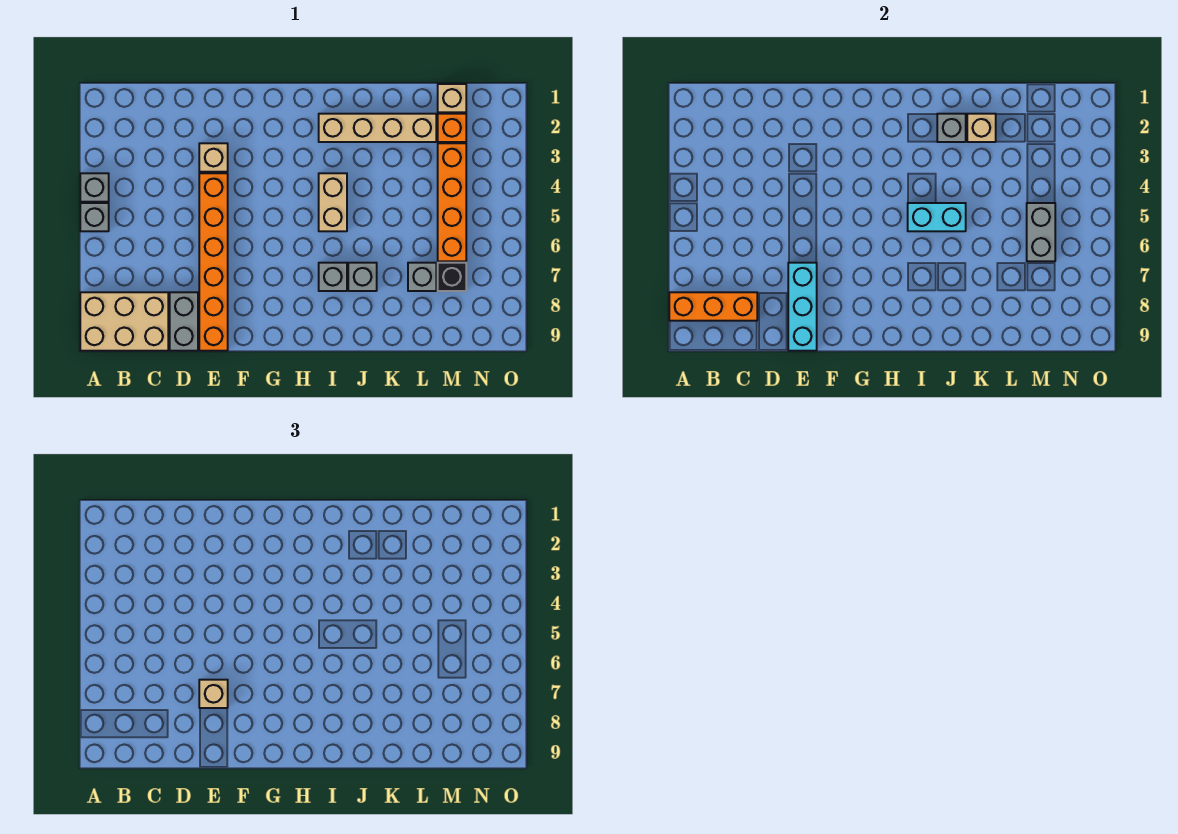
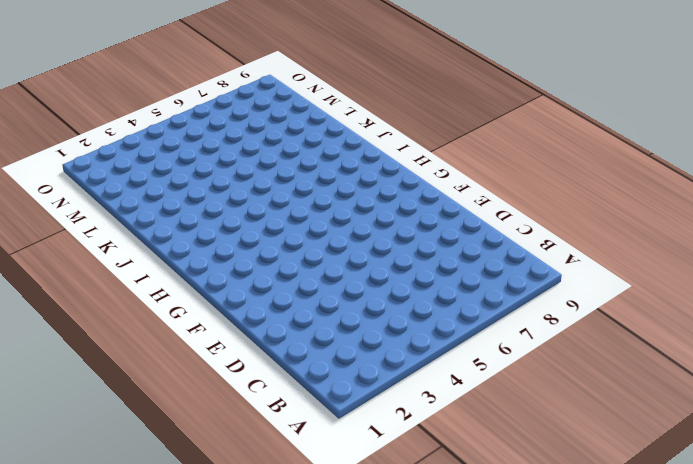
none -> grey 1x1 brick [80,173,109,202]
none -> grey 1x1 brick [80,203,109,231]
none -> tan 2x3 brick [80,292,168,351]

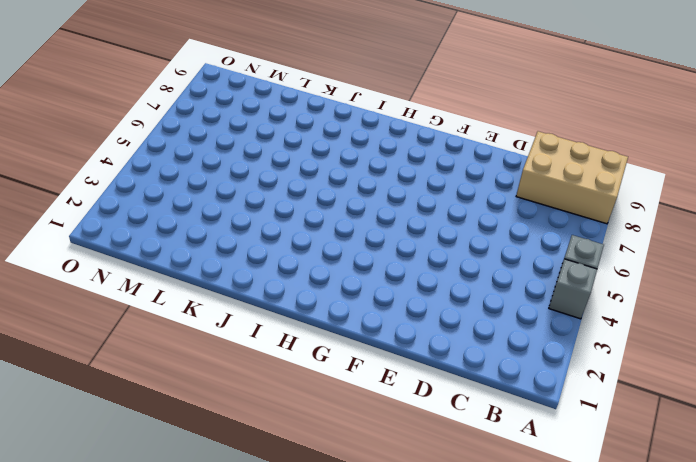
none -> grey 1x2 brick [170,292,198,351]
none -> tan 1x1 brick [199,143,228,172]
none -> orange 1x6 brick [199,173,228,351]

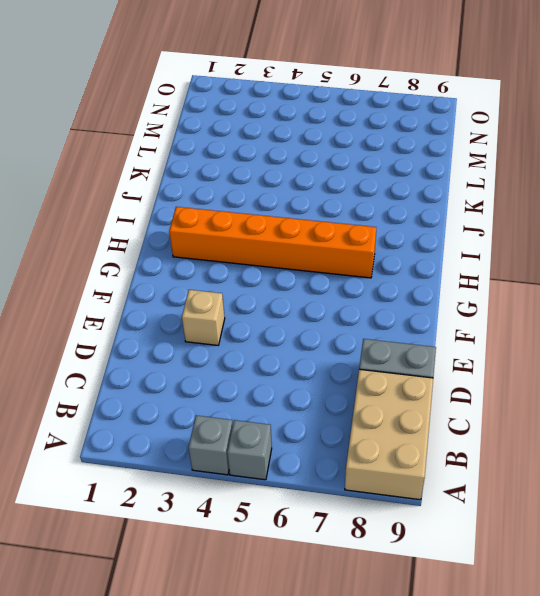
orange 1x6 brick [169,207,376,278] -> orange 1x6 brick moved to [199,173,228,351]
none -> tan 1x4 brick [319,114,436,142]
none -> tan 1x2 brick [319,173,347,231]
none -> grey 1x1 brick [319,263,347,291]

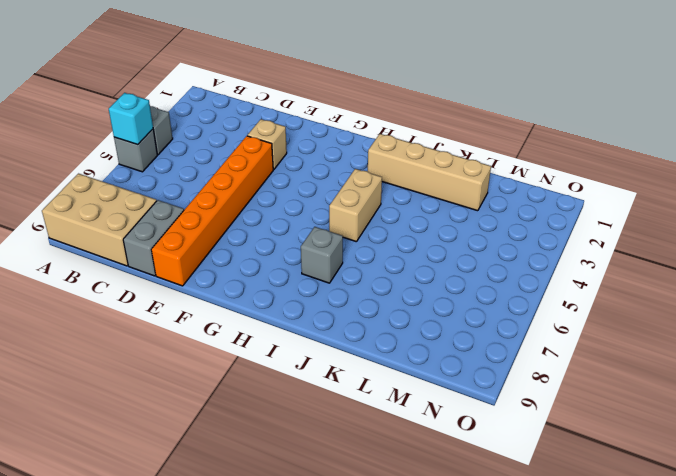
cyan 1x1 brick [109,93,153,145] -> none
none -> grey 1x1 brick [348,263,377,291]
none -> grey 1x1 brick [408,263,436,291]
none -> tan 1x1 brick [438,84,466,112]

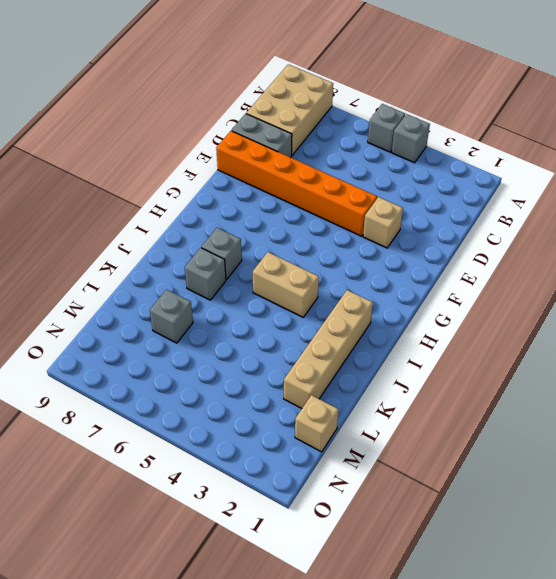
none -> orange 1x1 brick [438,114,466,142]
none -> orange 1x4 brick [438,143,466,261]
none -> black 1x1 brick [438,263,466,291]

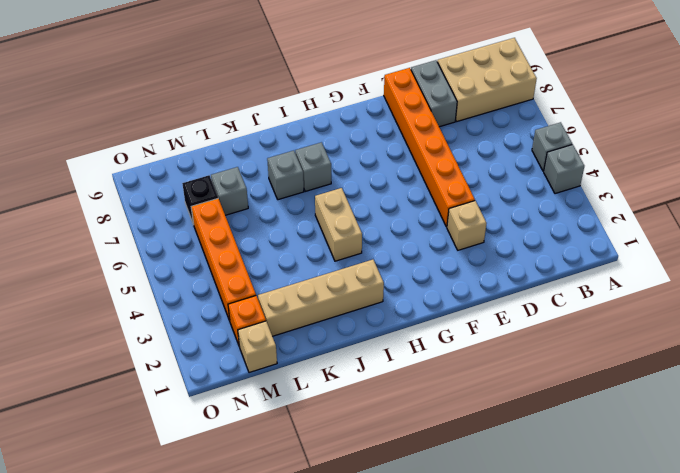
none -> orange 1x3 brick [669,292,757,321]
none -> cyan 1x3 brick [788,263,817,351]
none -> cyan 1x2 brick [908,203,966,231]

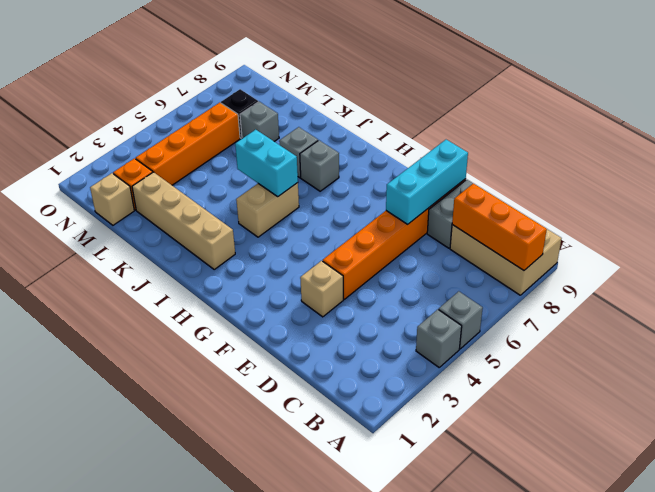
none -> grey 1x1 brick [937,114,966,142]
none -> tan 1x1 brick [967,114,996,142]
none -> grey 1x2 brick [1027,203,1055,261]

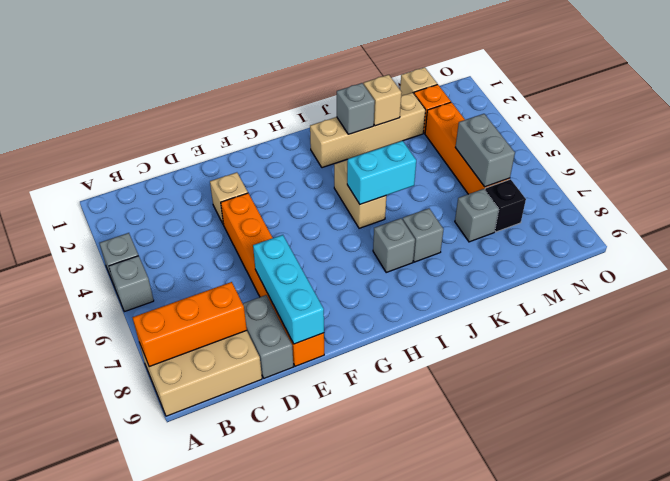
none -> tan 1x1 brick [199,680,228,708]

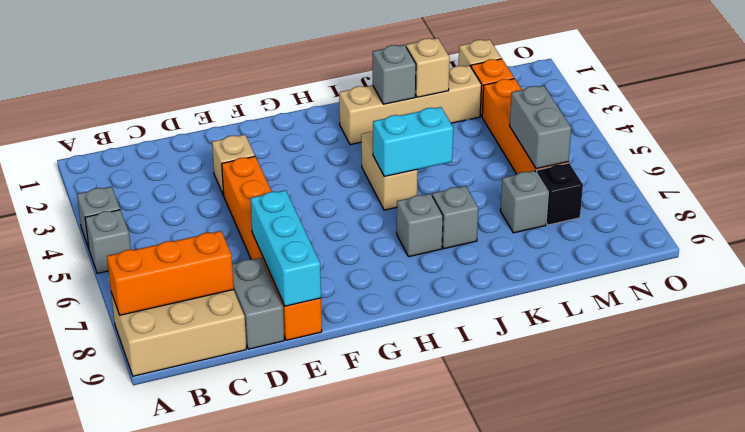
none -> tan 1x1 brick [199,680,228,708]

